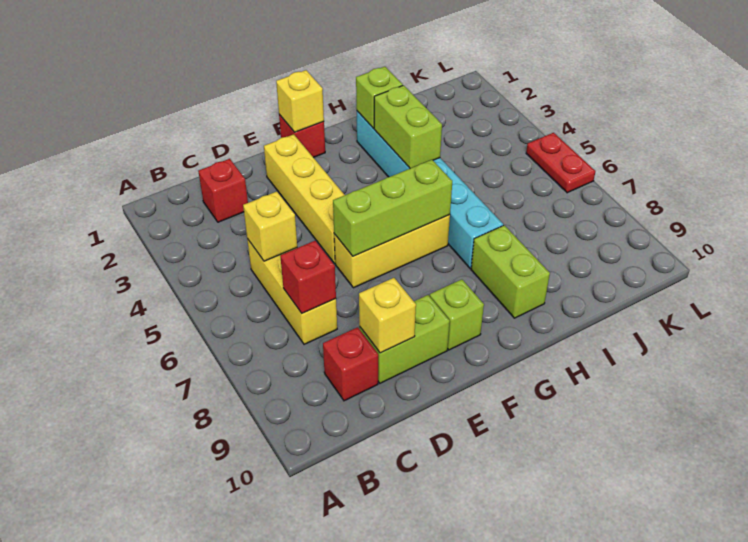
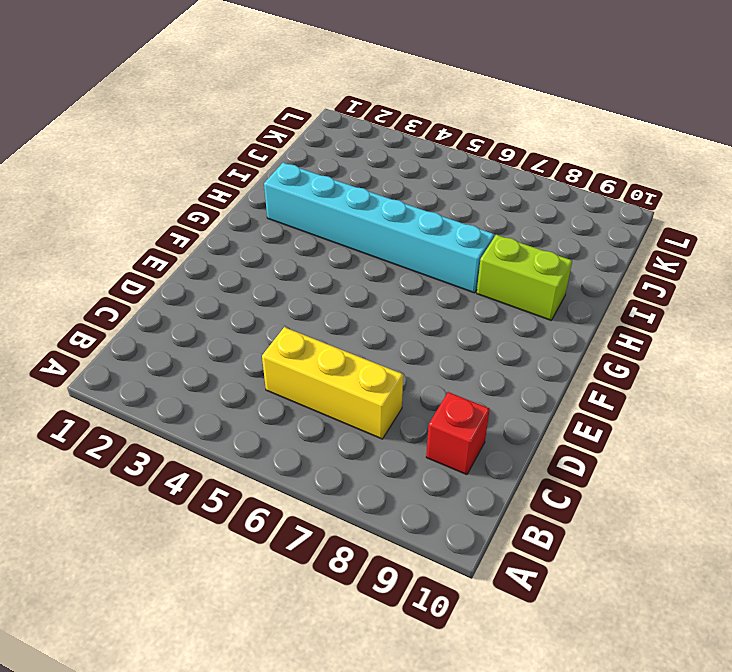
none -> red 1x1 brick [198,159,248,222]
none -> lime 1x2 brick [359,295,450,383]
none -> yellow 1x4 brick [264,134,344,264]

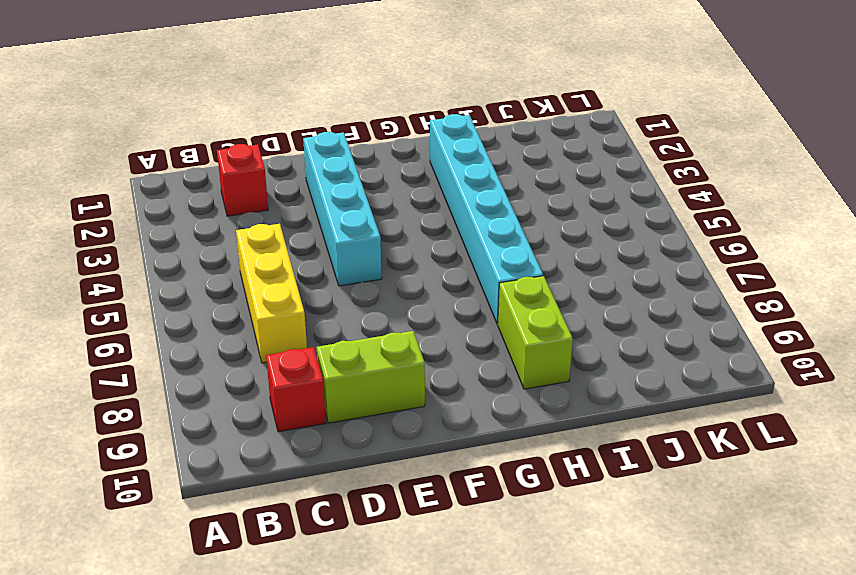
cyan 1x4 brick [303,132,382,286] -> yellow 1x4 brick [264,134,344,264]
none -> yellow 1x3 brick [334,215,450,288]
none -> red 1x1 brick [279,115,325,158]
none -> lime 1x1 brick [430,279,484,350]

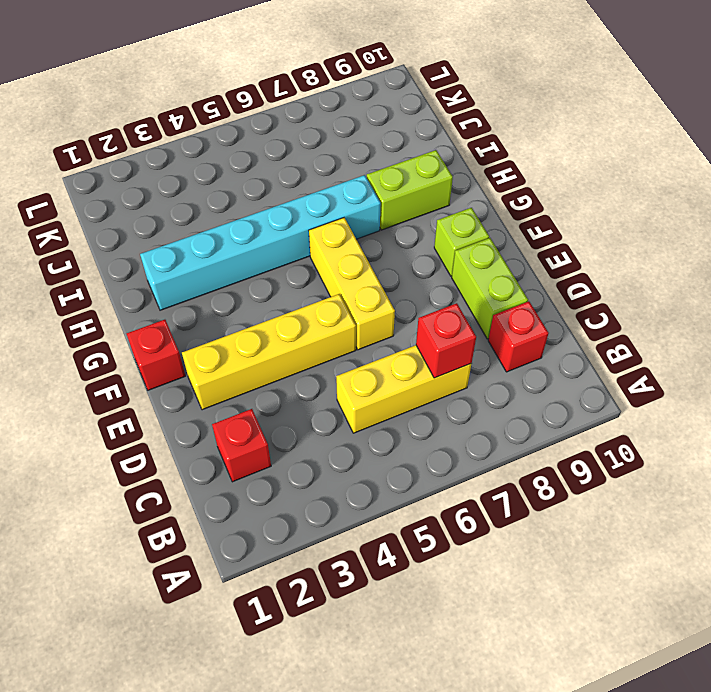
none -> red 1x2 plate [526,133,596,193]
none -> yellow 1x1 brick [243,192,297,261]
none -> yellow 1x1 brick [359,278,416,353]

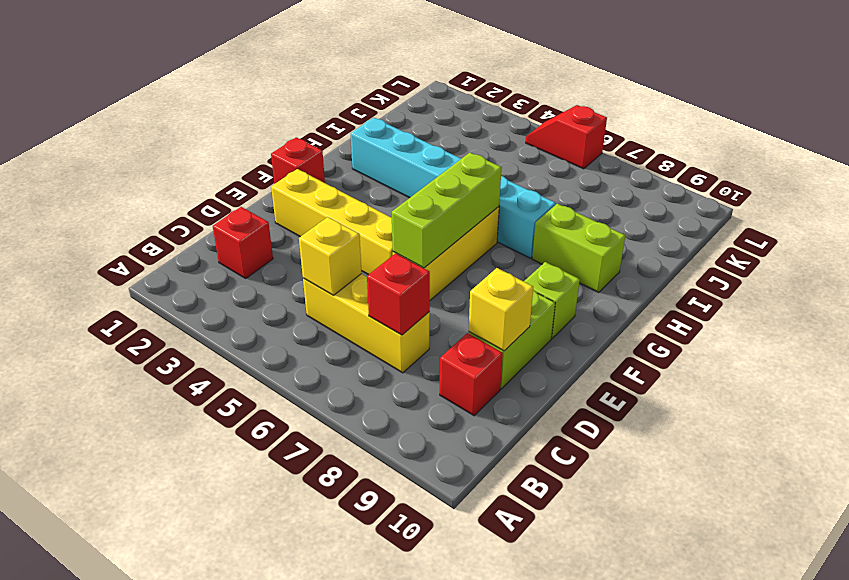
red 1x2 slope [526,105,607,169] -> red 1x2 plate [526,133,596,193]
none -> yellow 1x1 brick [276,70,324,132]
none -> lime 1x1 brick [356,67,403,128]
none -> lime 1x2 brick [374,85,442,168]

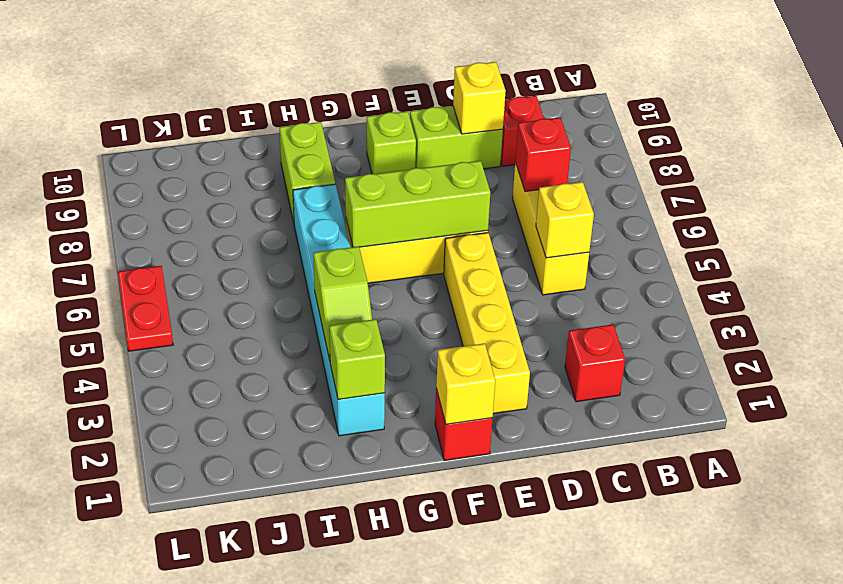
lime 1x2 slope [313,246,372,360] -> lime 1x2 brick [374,85,442,168]

